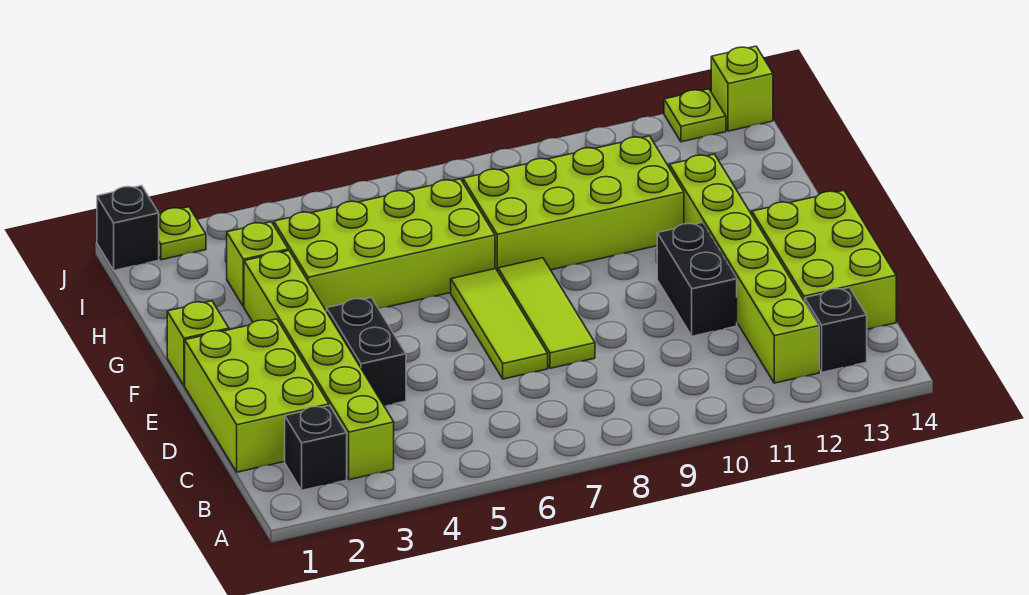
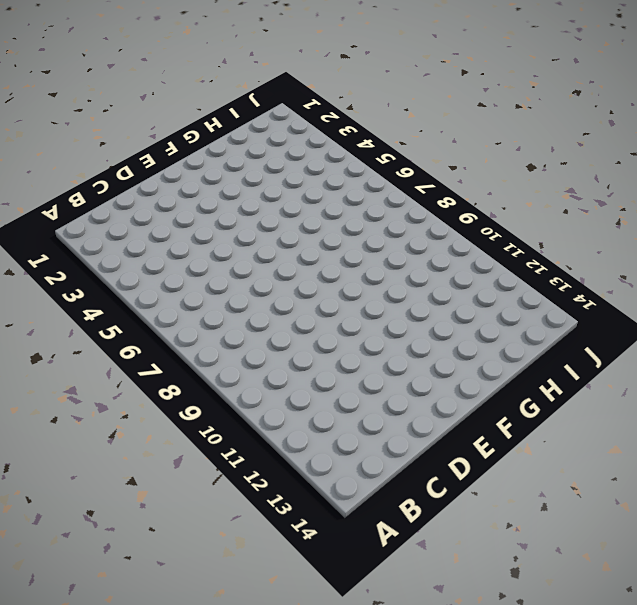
none -> black 1x1 brick [285,405,347,490]
none -> lime 1x6 brick [244,251,394,480]
none -> lime 1x6 brick [670,154,819,383]

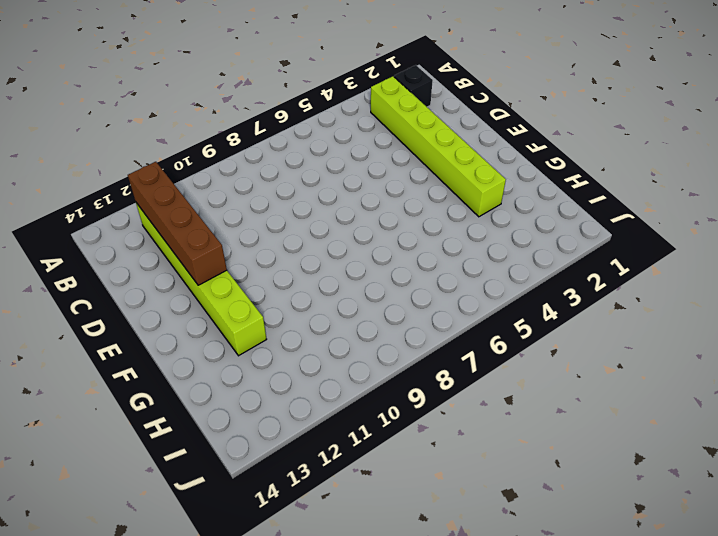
brown 1x4 brick [128,162,227,285] -> none
none -> black 1x1 brick [805,288,867,372]
none -> lime 2x3 brick [185,319,329,472]
none -> lime 2x3 brick [752,190,896,329]

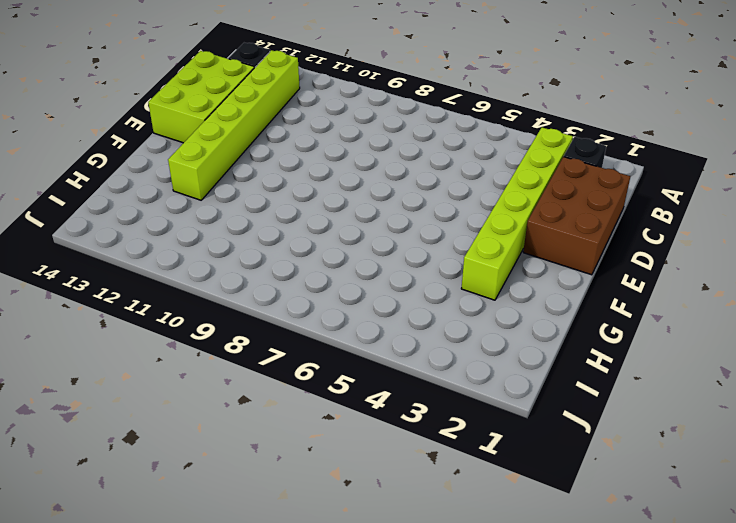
brown 2x3 brick [523,157,630,275] -> lime 2x3 brick [185,319,329,472]
none -> black 1x2 brick [327,298,406,406]
none -> lime 1x3 tile [451,269,548,379]
none -> lime 1x3 tile [498,258,595,368]

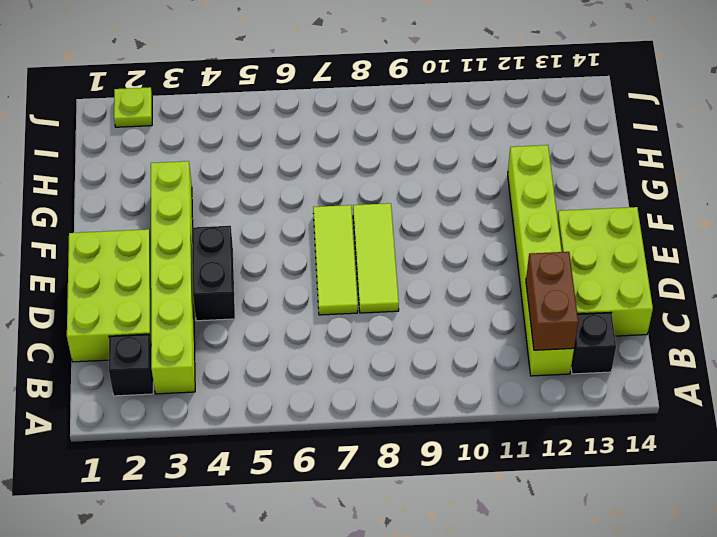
brown 1x2 brick [526,252,578,350] -> none
none -> black 1x2 brick [657,223,737,336]
none -> lime 1x1 brick [167,301,229,386]
none -> lime 2x4 brick [274,179,495,312]

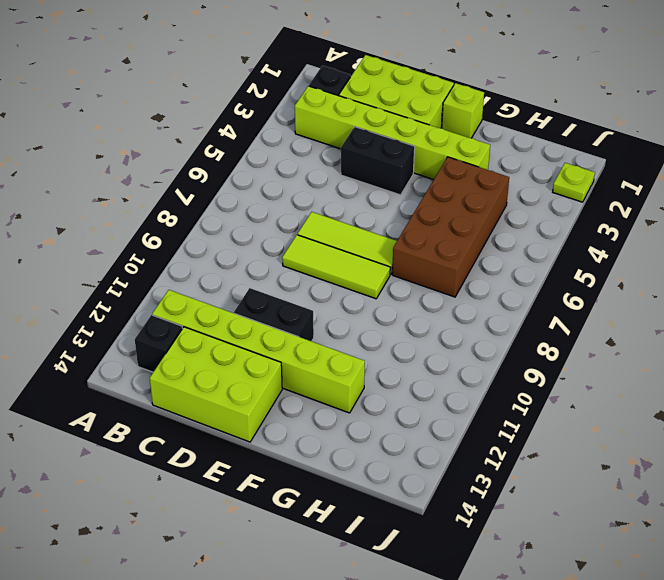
brown 2x4 brick [392,157,509,297] -> lime 2x4 brick [274,179,495,312]
none -> lime 2x4 brick [463,136,684,271]
none -> lime 1x1 brick [227,222,288,307]
none -> black 1x1 brick [97,186,159,270]

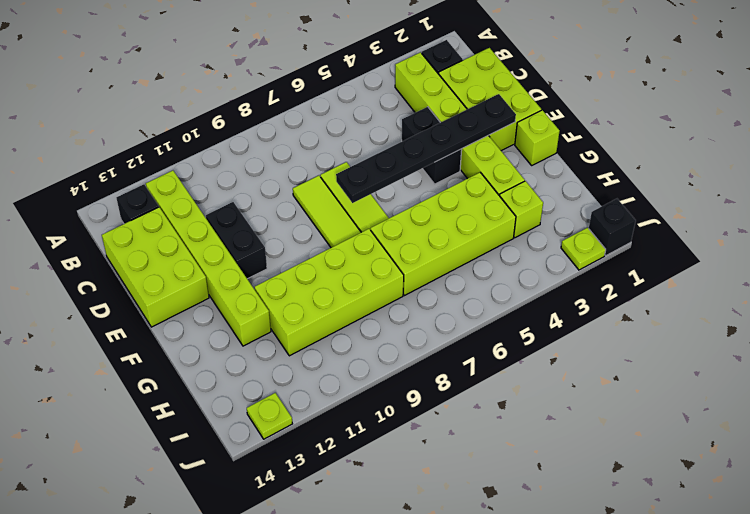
black 1x6 plate [336,94,516,203] -> none
none -> lime 1x1 brick [711,46,773,131]

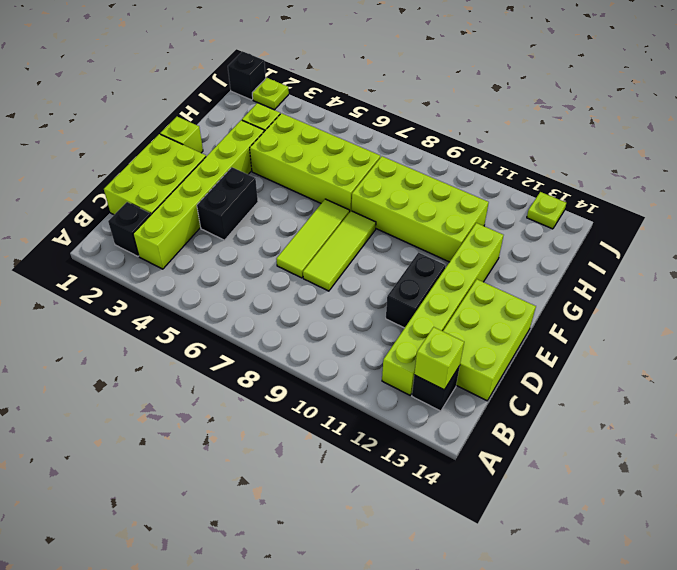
lime 1x1 brick [414,327,464,390] -> lime 1x1 brick moved to [711,46,773,131]

